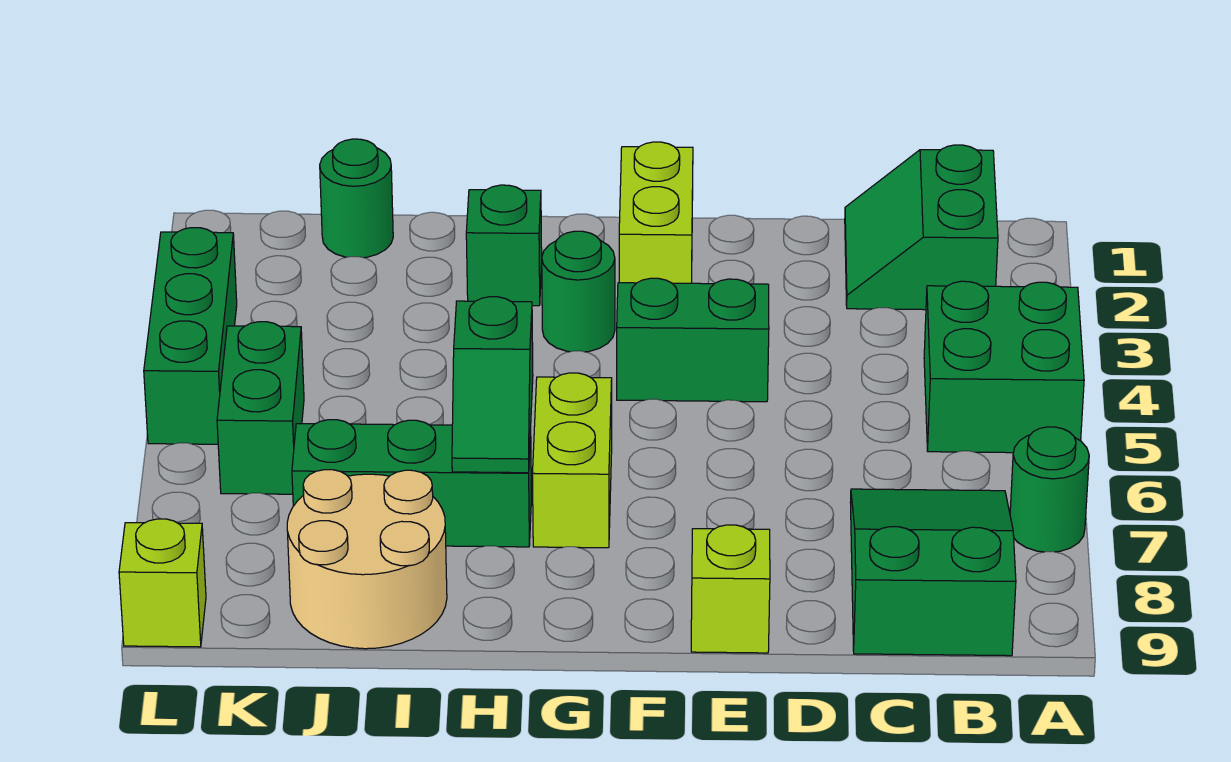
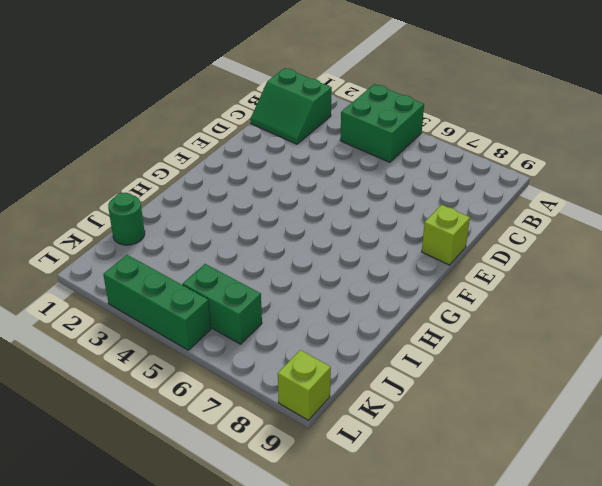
none -> green 1x1 round brick [1010,427,1089,552]
none -> green 2x3 slope [850,489,1016,656]
none -> green 1x2 brick [617,278,769,402]

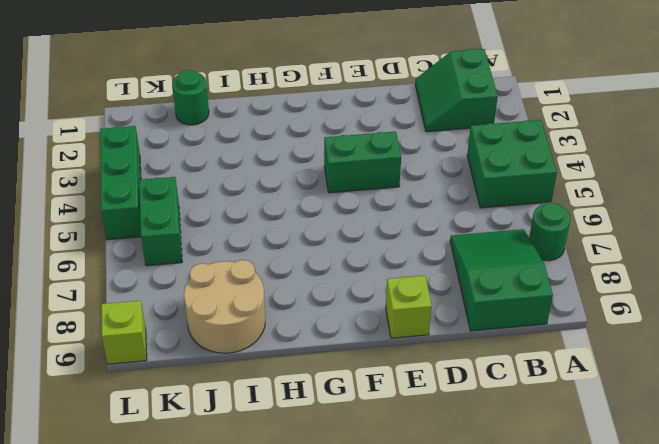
none -> lime 1x2 brick [619,142,693,283]
none -> green 1x1 round brick [542,231,615,352]
none -> lime 1x2 brick [533,373,612,548]

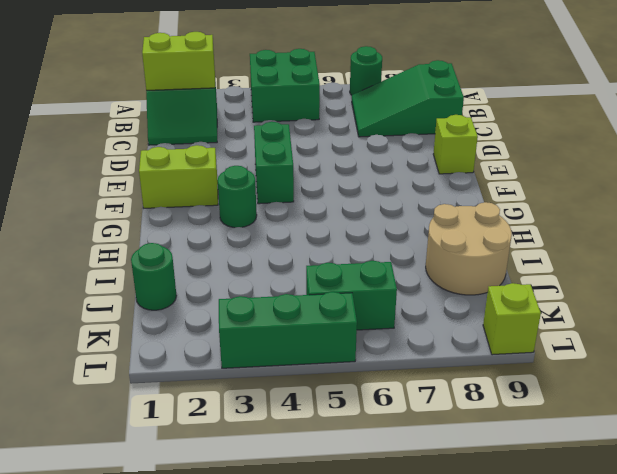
lime 1x2 brick [142,32,215,90] -> lime 1x2 brick moved to [533,373,612,548]
none -> green 1x1 brick [466,185,542,306]
none -> green 1x3 brick [292,420,531,547]
none -> green 1x2 slope [452,297,533,473]

